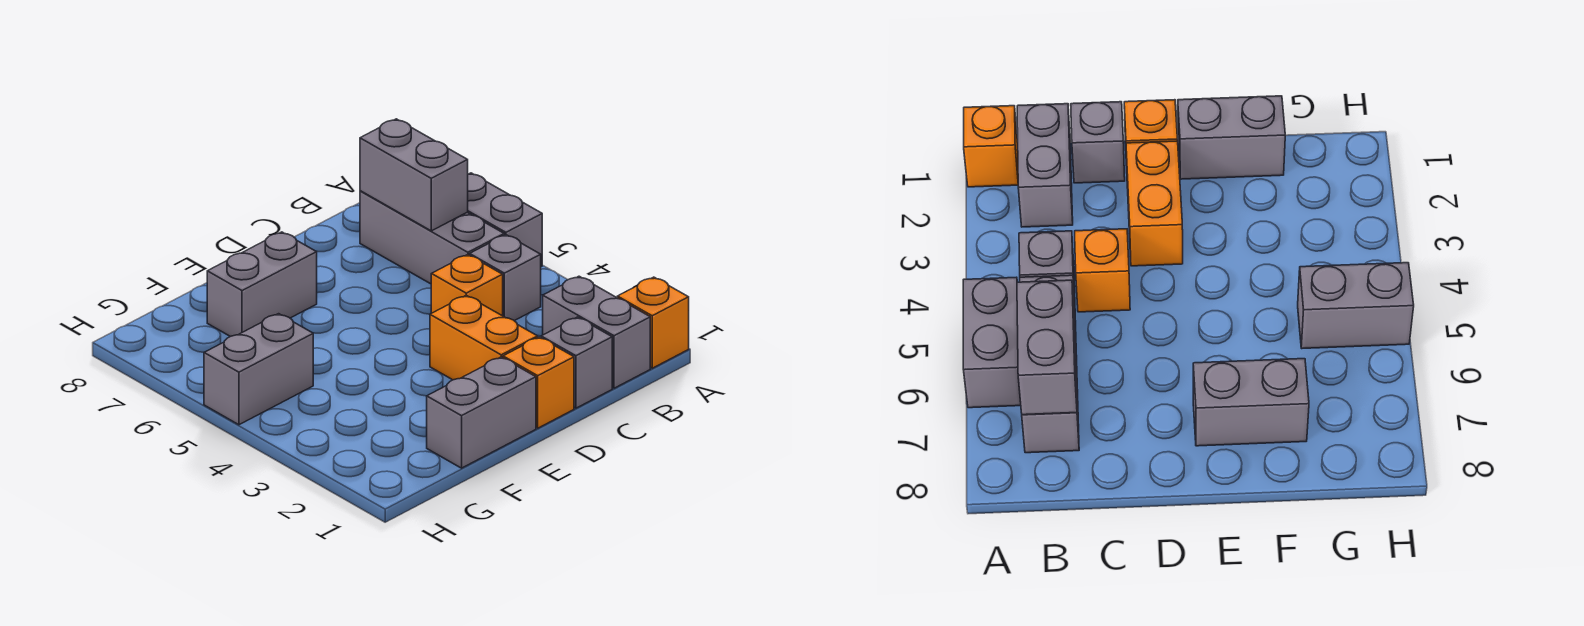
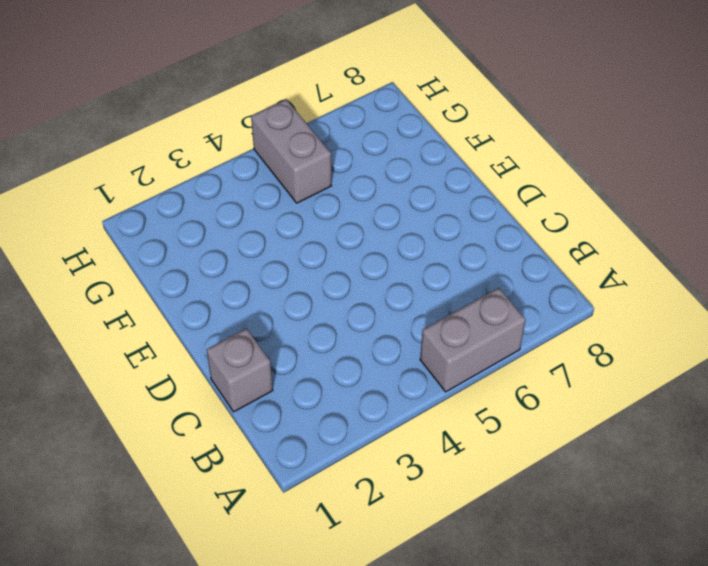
none -> orange 1x1 brick [617,277,689,368]
none -> grey 1x2 brick [543,276,650,388]
none -> grey 1x1 brick [470,235,541,321]

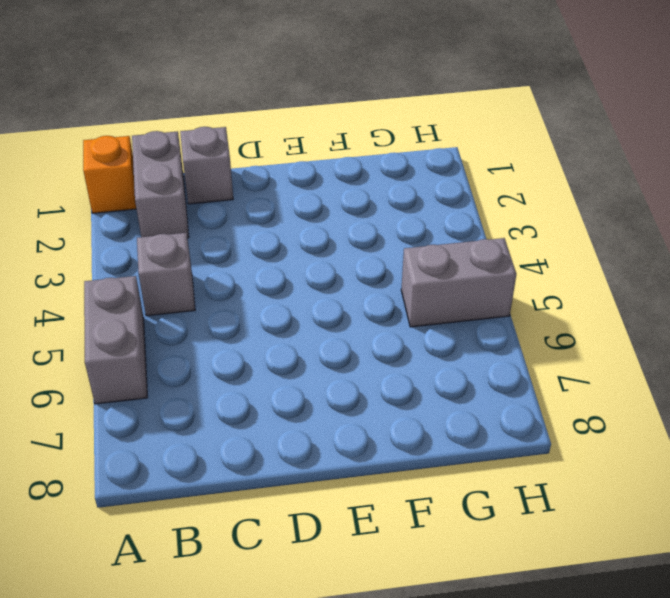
none -> grey 1x3 brick [360,191,504,284]
none -> orange 1x1 brick [431,255,503,316]
none -> orange 1x1 brick [503,337,574,428]

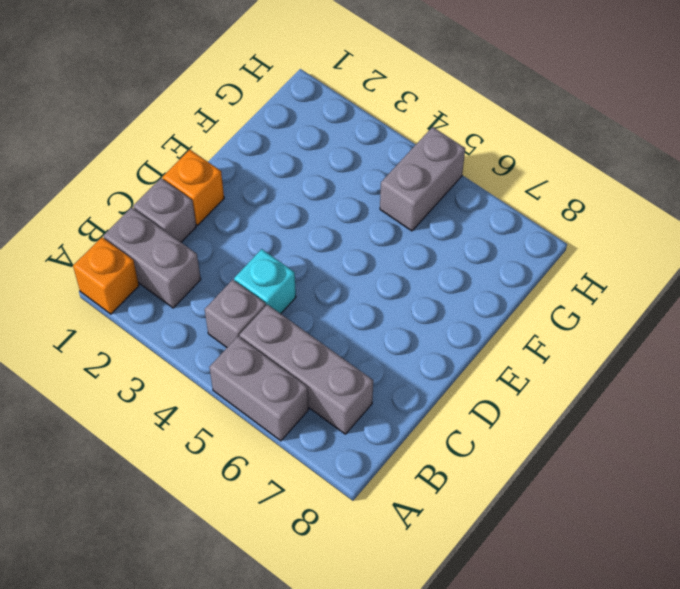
cyan 1x1 brick [234,249,296,314] -> orange 1x1 brick [431,255,503,316]
none -> orange 1x2 brick [430,295,538,380]
none -> grey 1x2 brick [427,357,536,468]
none -> grey 1x2 brick [207,232,317,337]

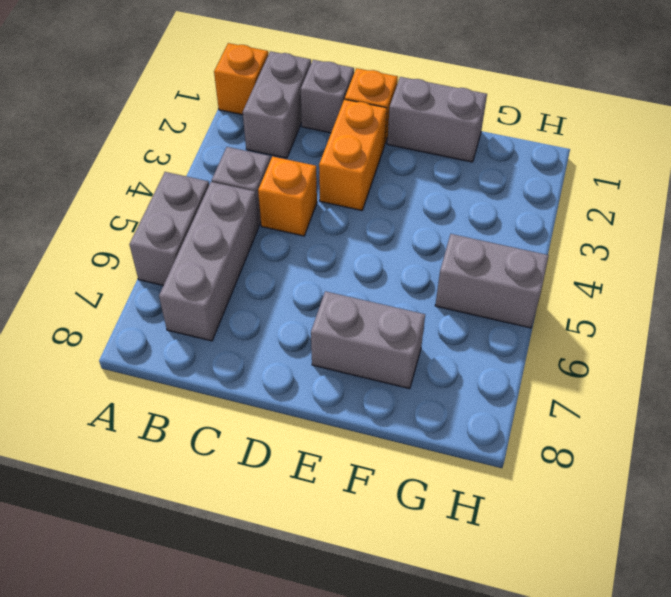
none -> grey 1x2 brick [360,119,468,231]

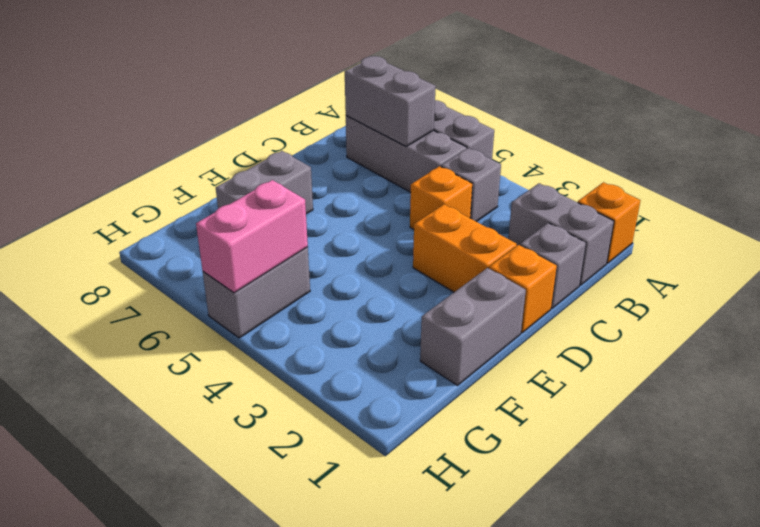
pink 1x2 brick [196,180,308,293] -> none

